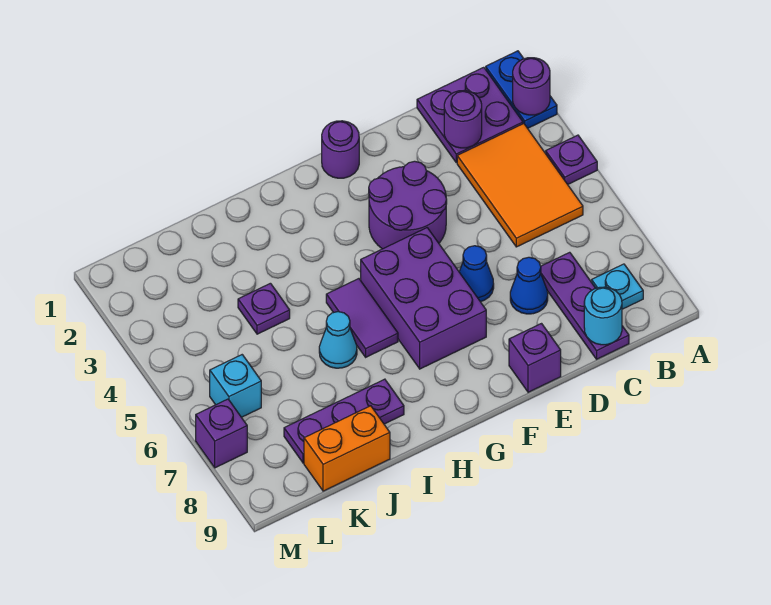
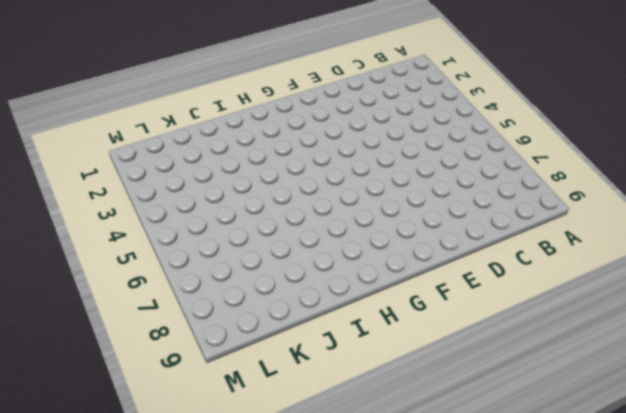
none -> blue 1x2 plate [486,51,557,128]
none -> purple 1x1 plate [546,135,597,184]
none -> purple 2x2 plate [417,67,523,163]

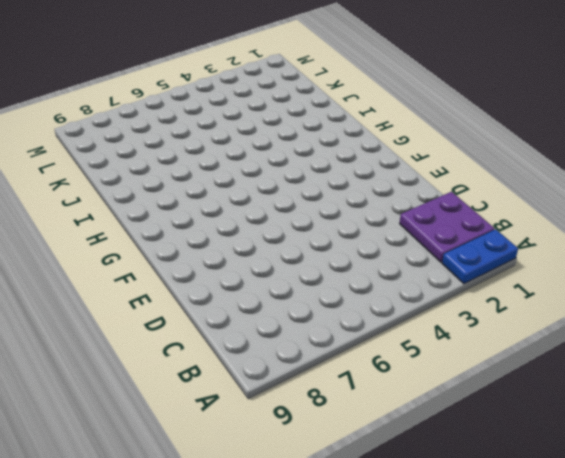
none -> purple 1x1 plate [546,135,597,184]
none -> orange 2x3 tile [457,124,583,247]
none -> cyan 1x1 plate [592,264,643,309]

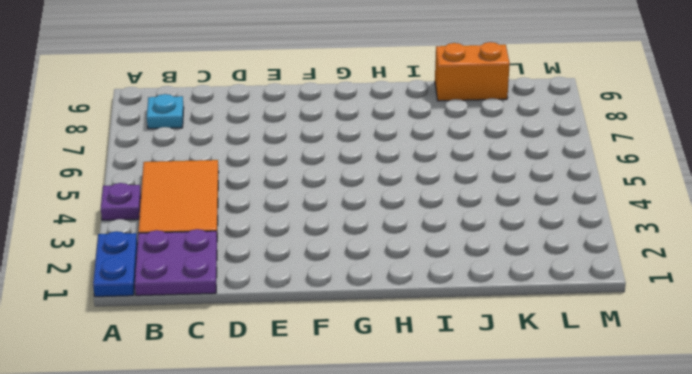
none -> purple 1x3 plate [541,252,629,359]
none -> blue 1x1 cone [510,257,548,314]
none -> purple 2x2 round brick [369,161,447,249]

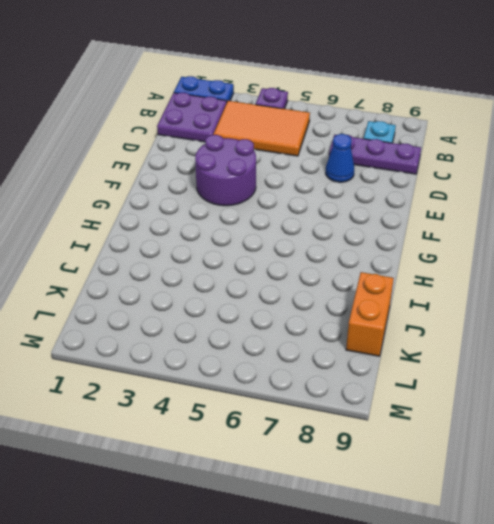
none -> blue 1x1 cone [459,246,494,302]
none -> purple 1x1 brick [509,324,561,392]
none -> purple 1x1 round brick [322,121,359,178]

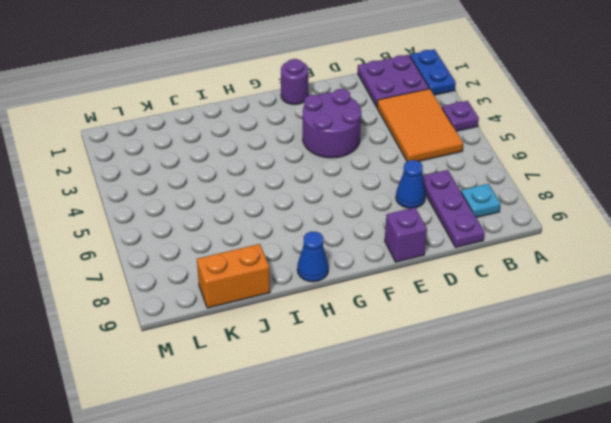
blue 1x1 cone [297,232,329,282] -> blue 1x1 cone moved to [459,246,494,302]
none -> purple 2x3 brick [361,228,486,369]
none -> purple 1x2 tile [326,279,398,357]
none -> cyan 1x1 cone [319,312,357,368]

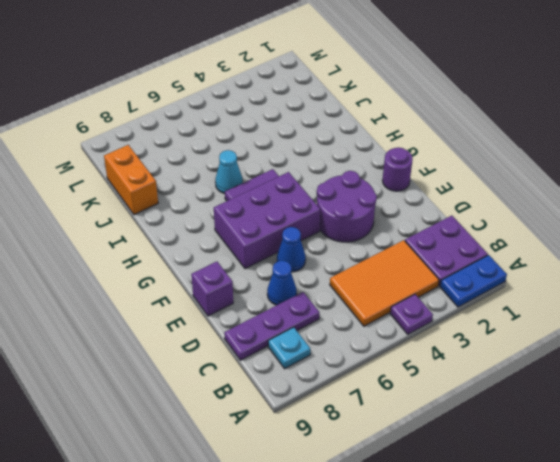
none -> purple 1x3 plate [284,379,404,463]
none -> purple 1x1 plate [238,283,290,334]
none -> cyan 1x1 brick [210,355,261,417]

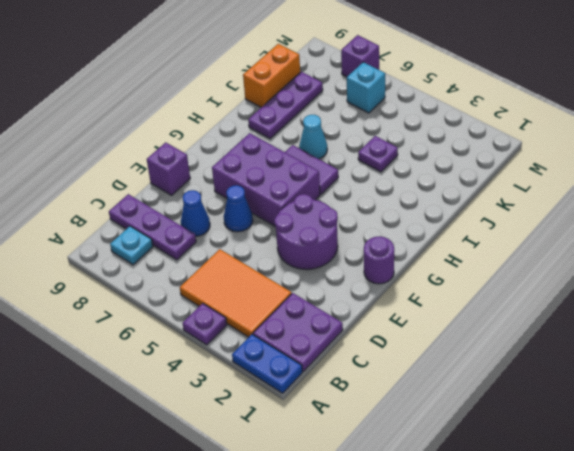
none -> purple 1x1 round brick [513,58,550,115]
none -> purple 1x1 round brick [444,90,482,148]
none -> cyan 1x1 round brick [584,287,622,345]

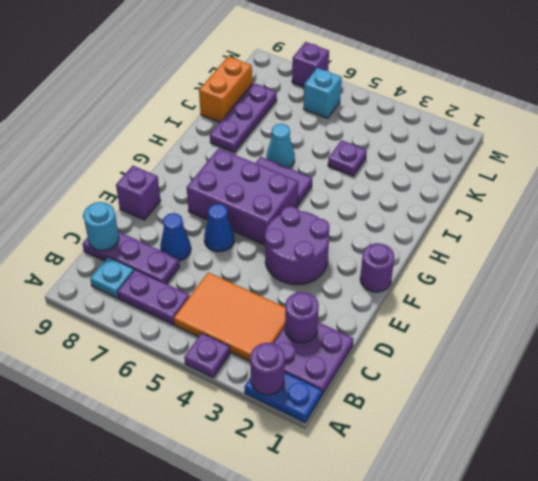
purple 1x2 plate [118,270,190,325] -> none

